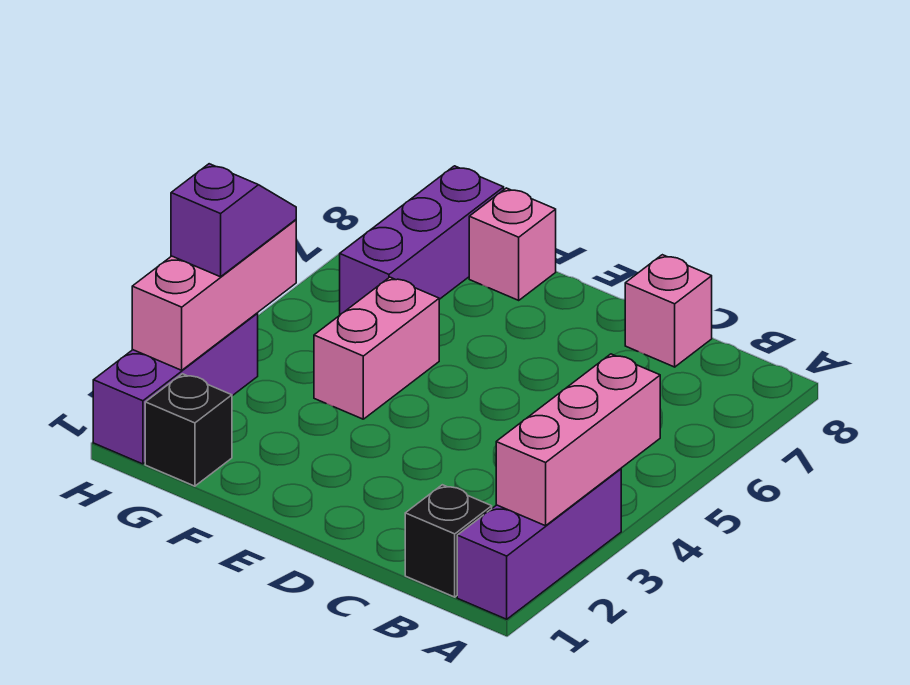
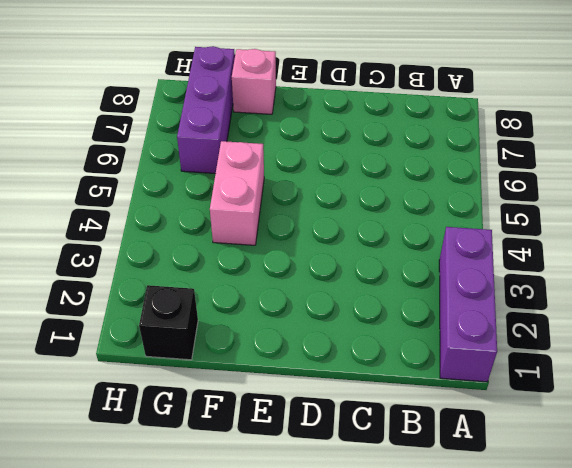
none -> black 1x1 brick [405,485,492,597]
none -> pink 1x1 brick [625,255,712,367]

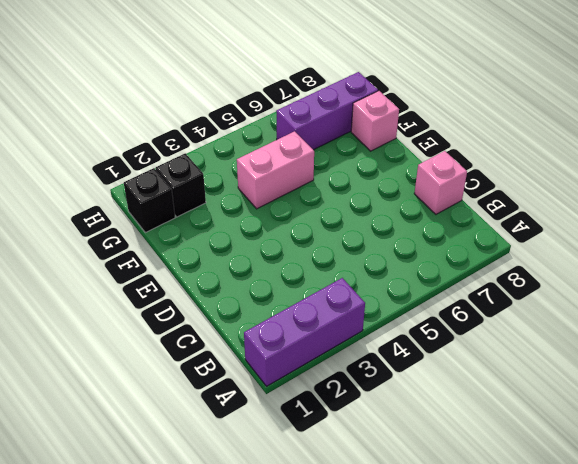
black 1x1 brick [156,153,206,217] -> black 1x1 brick moved to [405,485,492,597]
none -> purple 1x3 brick [93,313,258,464]
none -> pink 1x3 brick [496,354,660,526]

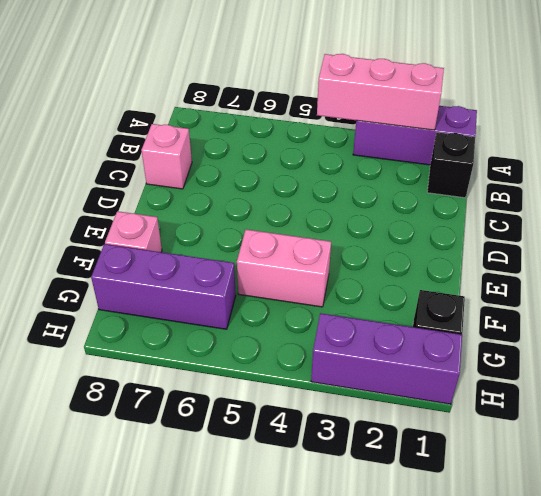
none -> pink 1x3 brick [132,220,296,370]
none -> purple 1x2 slope [171,164,296,277]

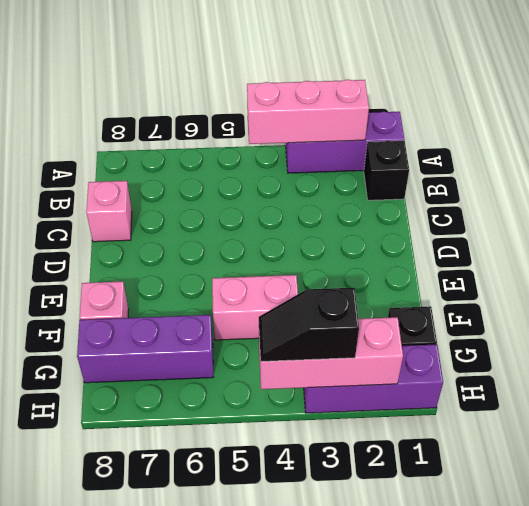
black 1x2 slope [259,288,359,362] -> purple 1x2 slope [171,164,296,277]

